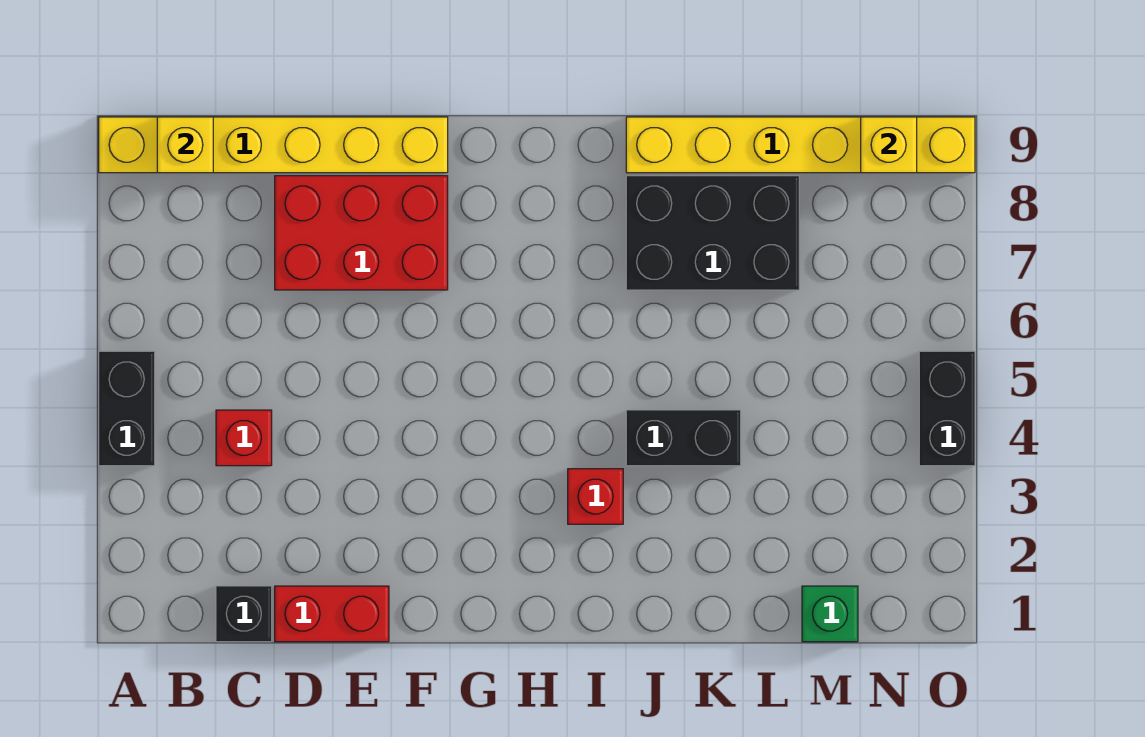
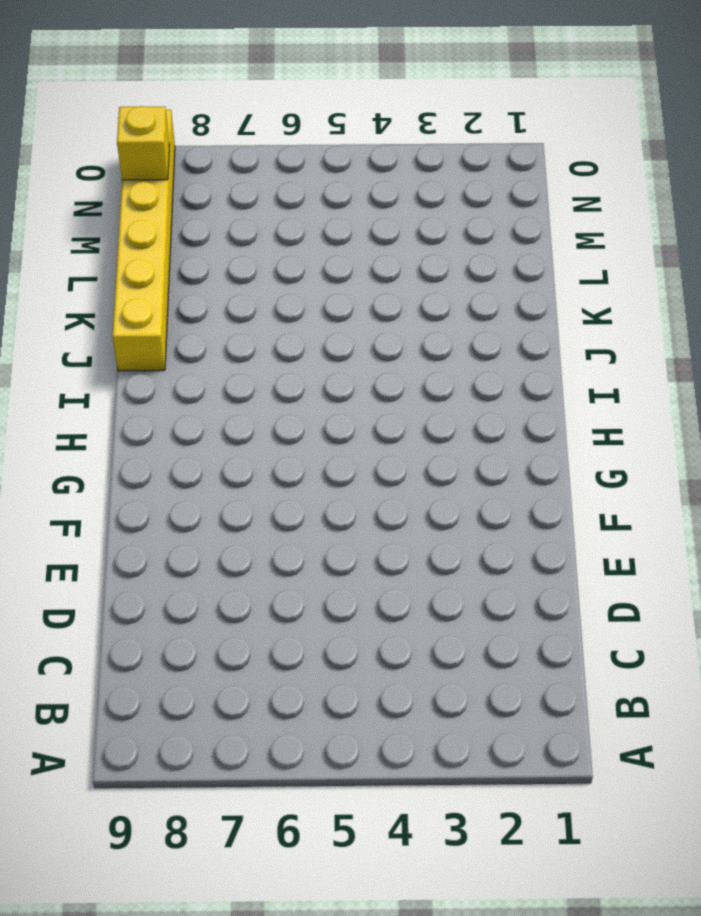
none -> black 1x2 brick [99,351,155,466]
none -> yellow 1x6 brick [99,117,448,173]
none -> black 1x1 brick [216,586,272,642]

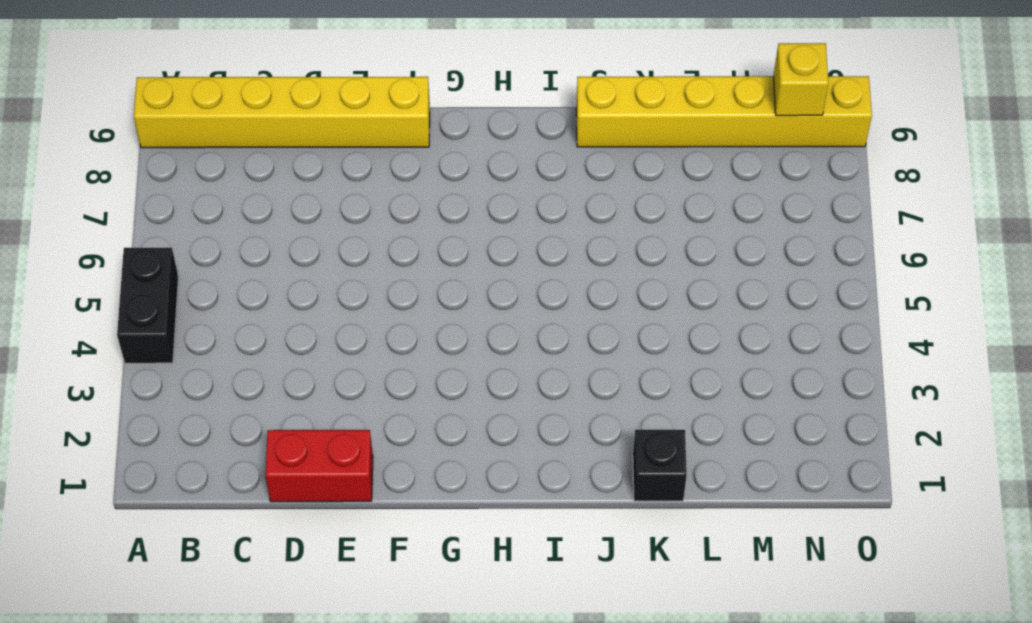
black 1x1 brick [633,430,687,501] -> black 1x1 brick moved to [216,586,272,642]
none -> red 1x1 brick [216,410,272,466]
none -> red 2x3 brick [275,176,448,290]
none -> red 1x1 brick [568,469,623,524]

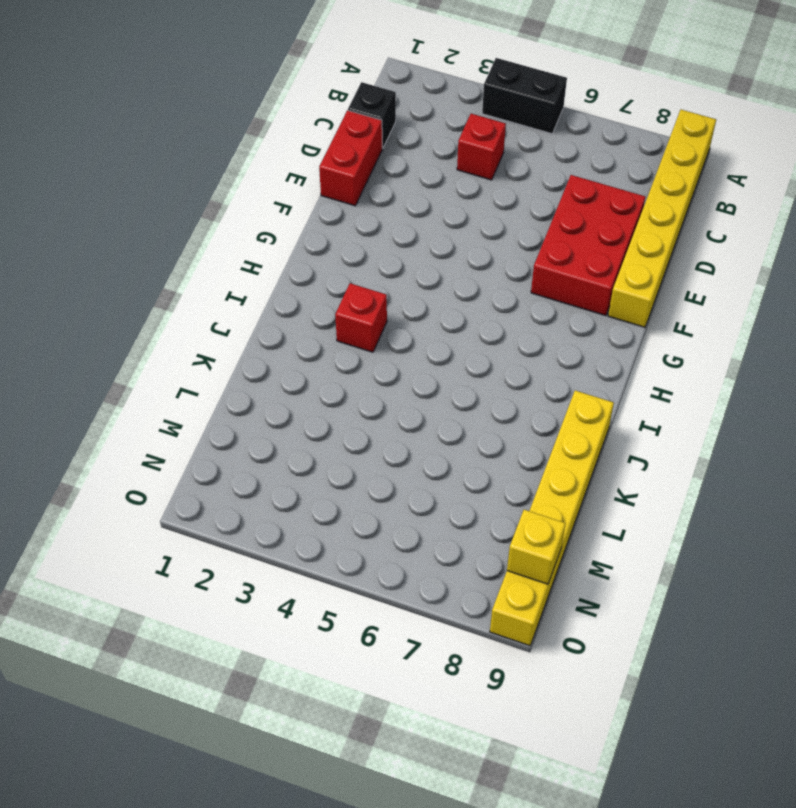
none -> black 1x2 brick [626,410,741,466]
none -> black 2x3 brick [626,176,799,290]
none -> green 1x1 brick [802,586,858,642]

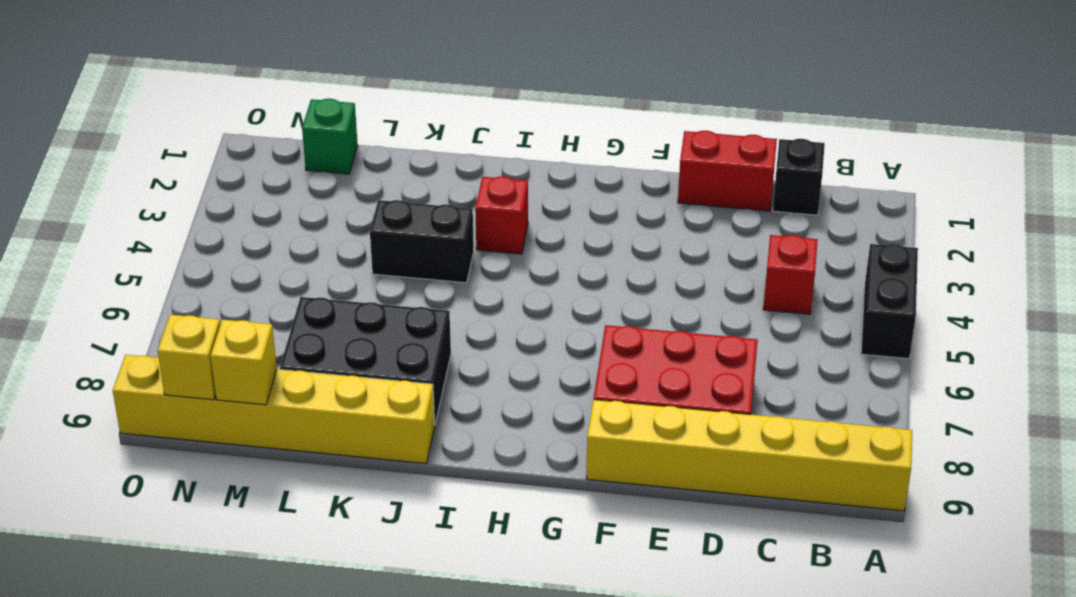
yellow 1x1 brick [211,320,277,405] -> yellow 1x1 brick moved to [157,117,213,173]
none -> black 1x2 brick [919,351,975,466]

